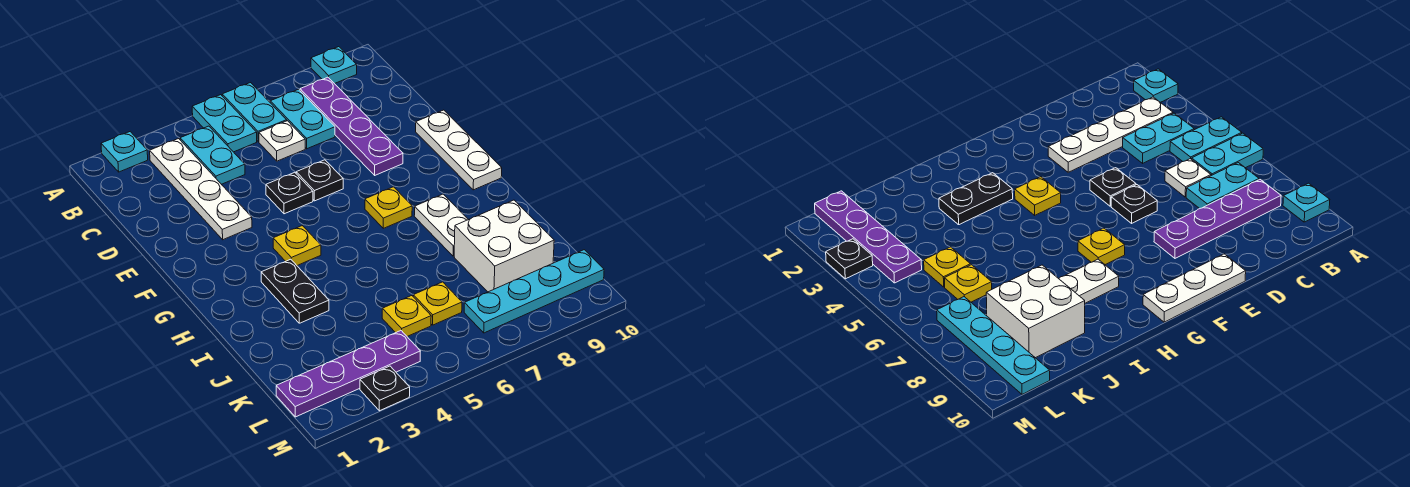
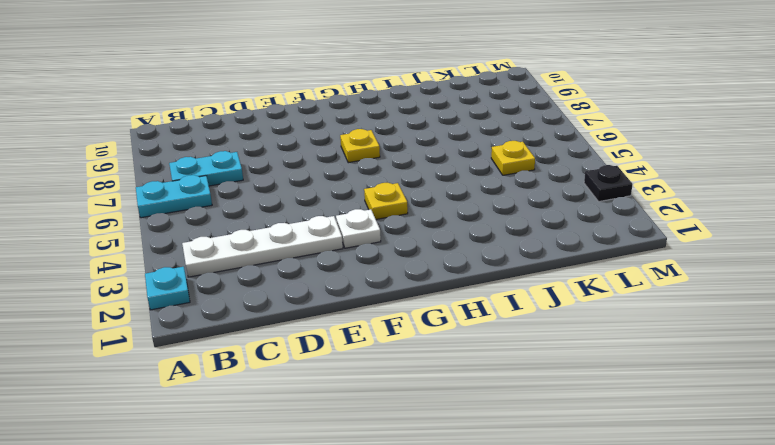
white 1x1 plate [336,209,381,248] -> white 1x1 plate moved to [259,121,305,161]
none -> cyan 1x2 plate [192,95,257,152]
none -> cyan 1x1 plate [311,47,357,84]
none -> cyan 1x2 plate [180,126,245,184]

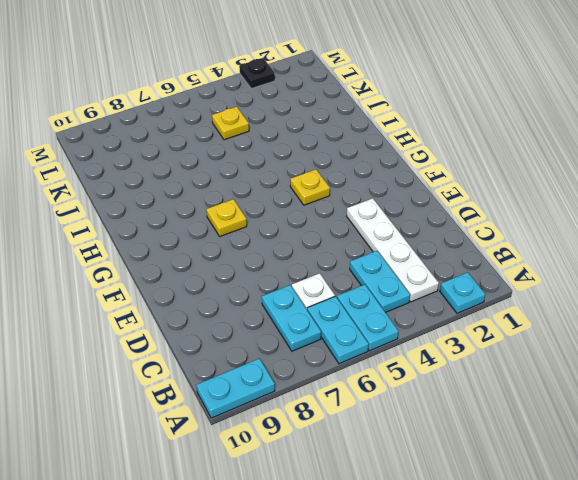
cyan 1x2 plate [196,359,275,418] -> cyan 1x1 plate [311,47,357,84]
none -> purple 1x4 plate [300,77,403,175]
none -> black 1x1 plate [266,172,313,214]
none -> black 1x1 plate [296,160,343,201]

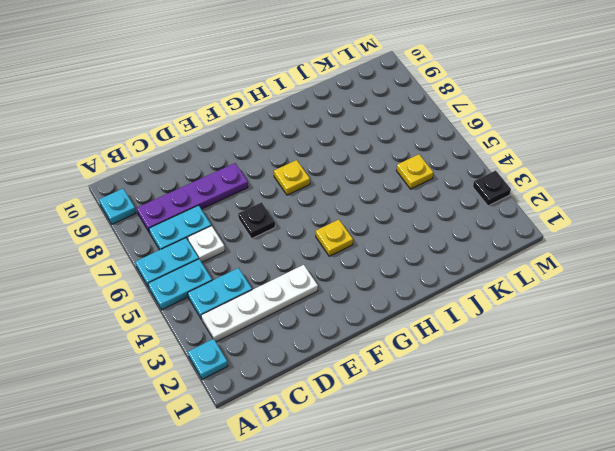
none -> black 1x1 plate [266,172,313,214]
none -> white 1x3 plate [416,110,502,190]
none -> black 1x2 plate [261,259,329,323]

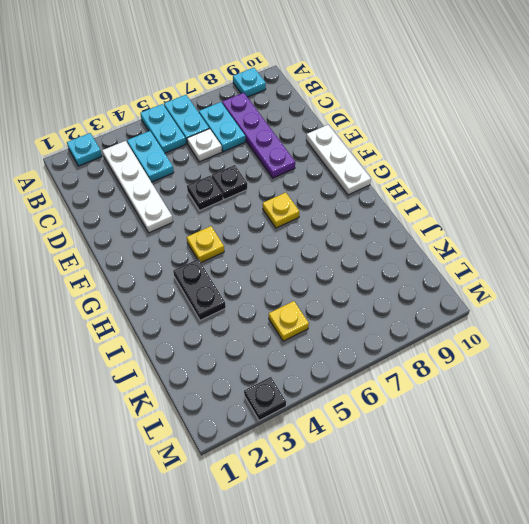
none -> white 1x2 plate [414,194,468,256]
none -> white 2x2 brick [454,200,554,292]
none -> yellow 1x1 plate [413,282,462,325]

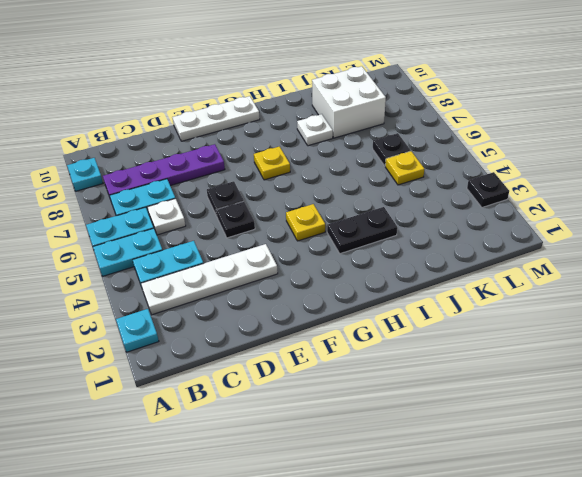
white 1x1 plate [297,114,333,146] -> white 1x2 plate [414,194,468,256]
black 1x1 plate [373,133,411,166] -> yellow 1x1 plate [413,282,462,325]
none -> purple 1x4 plate [276,331,420,417]
none -> cyan 1x4 plate [464,250,604,333]

